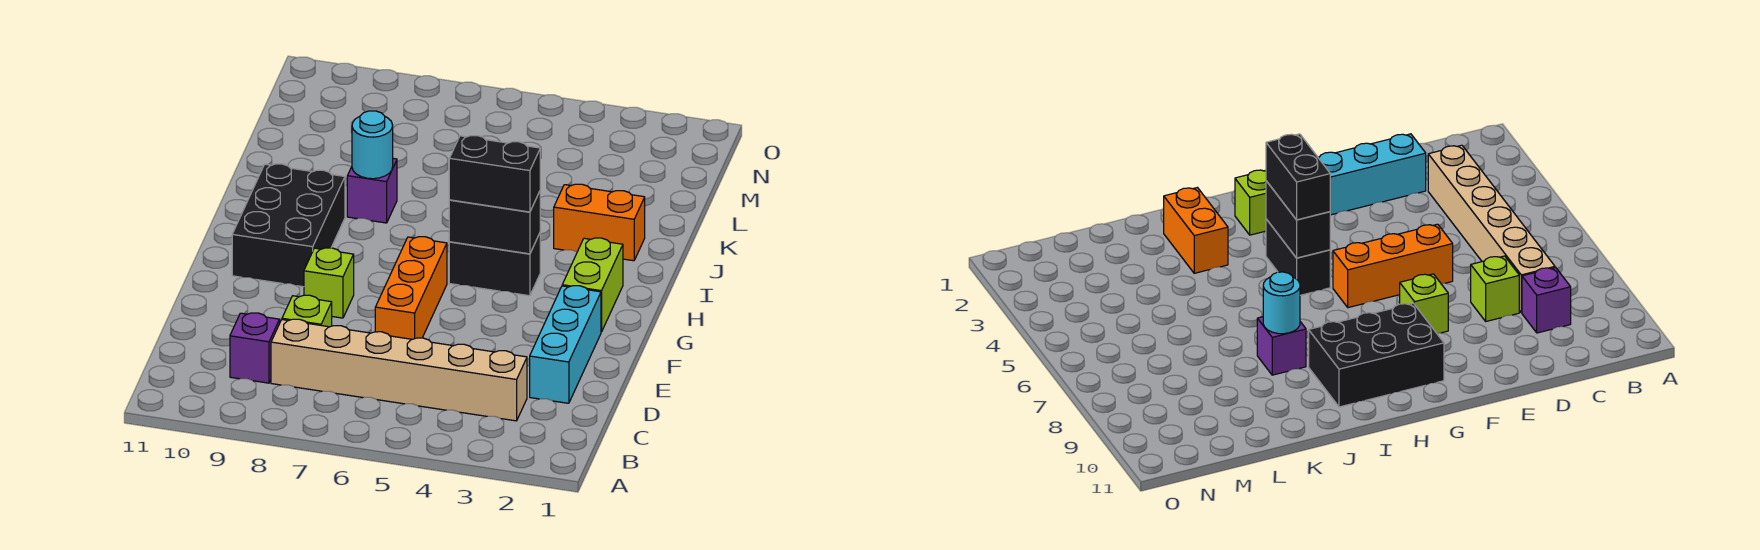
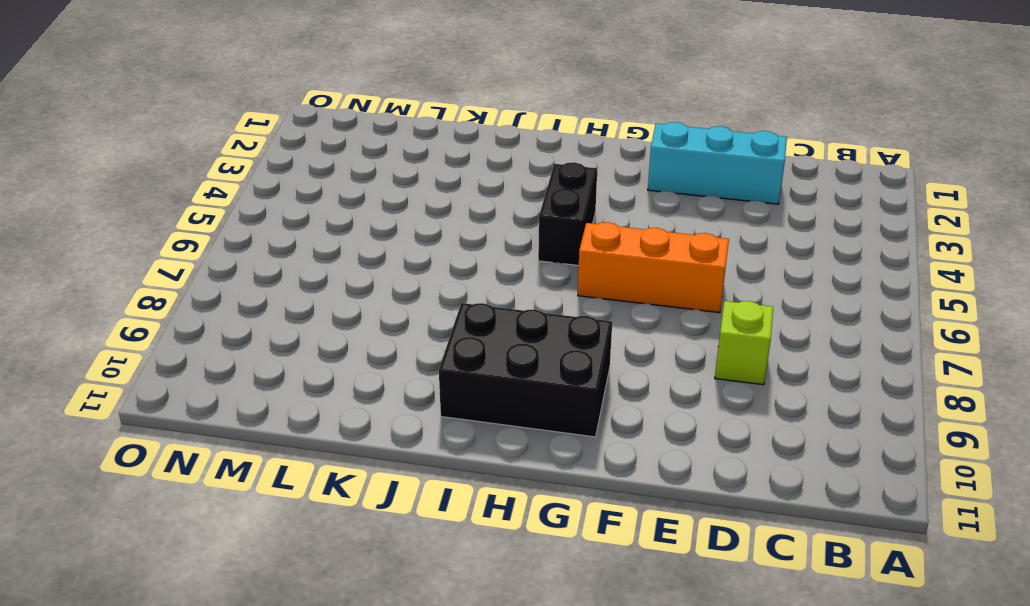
none -> tan 1x6 brick [271,319,527,421]
none -> purple 1x1 brick [230,313,280,383]
none -> lime 1x1 brick [304,248,354,318]

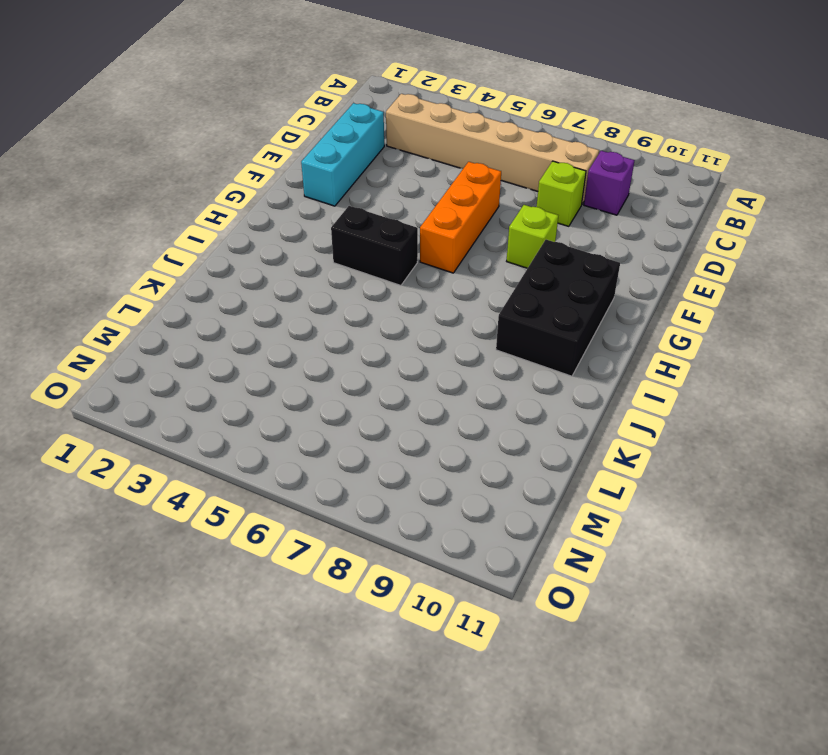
none -> lime 1x2 brick [562,238,623,332]
none -> orange 1x2 brick [554,184,645,261]
none -> purple 1x1 brick [347,158,397,223]

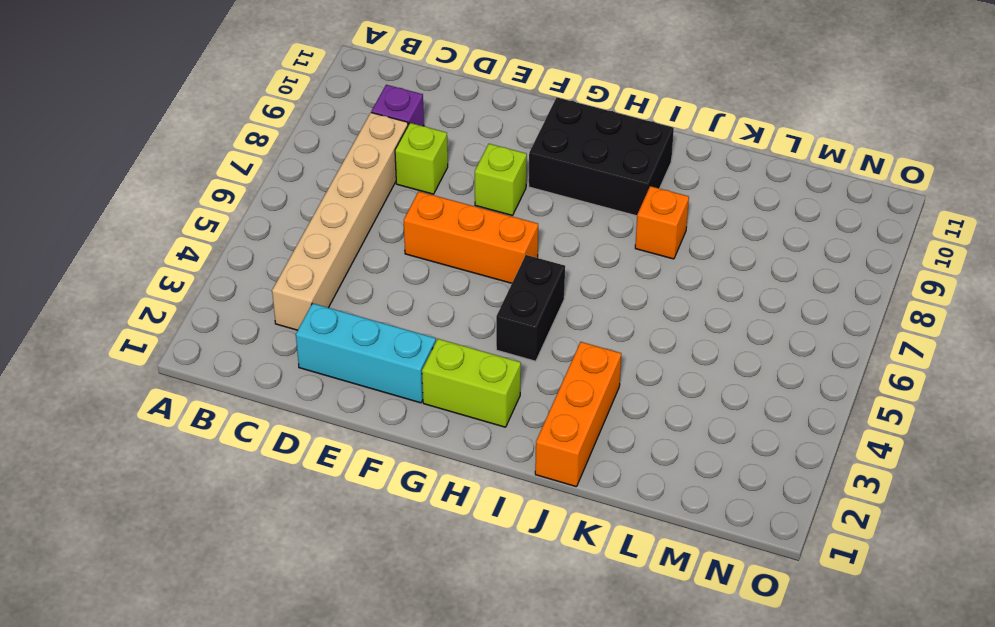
orange 1x3 brick [535,342,621,487] -> orange 1x2 brick [554,184,645,261]
orange 1x1 brick [635,186,689,259] -> purple 1x1 brick [347,158,397,223]
none -> black 1x2 brick [449,191,540,254]
none -> cyan 1x1 round brick [352,111,393,179]
none -> black 1x2 brick [449,136,540,212]

